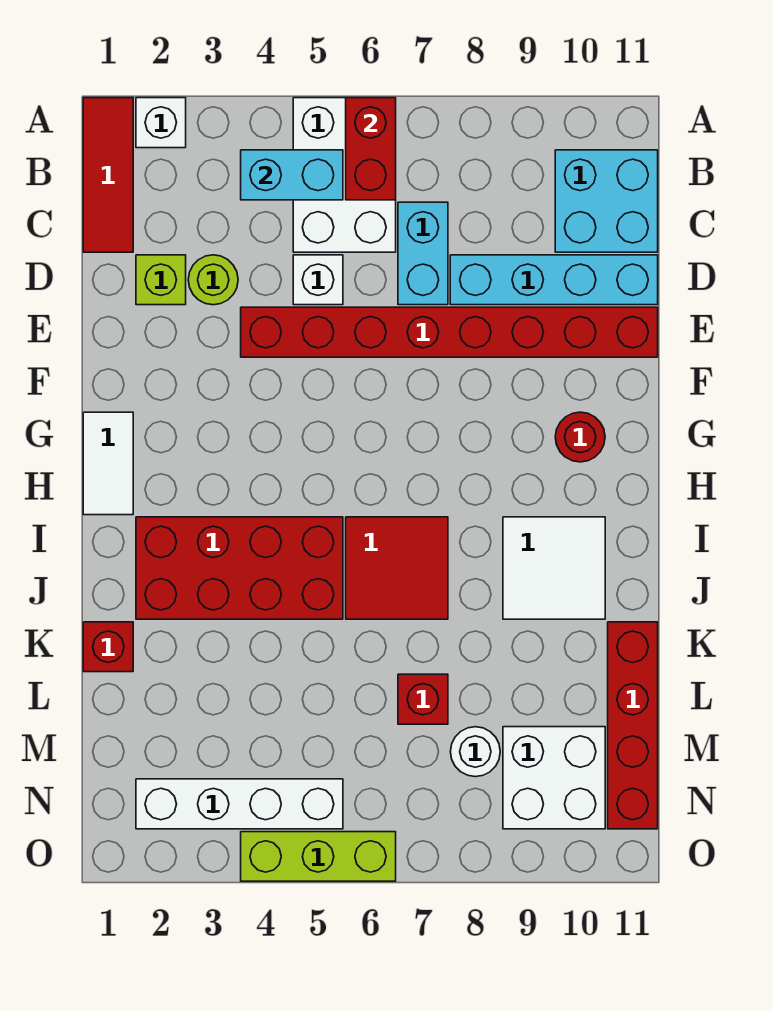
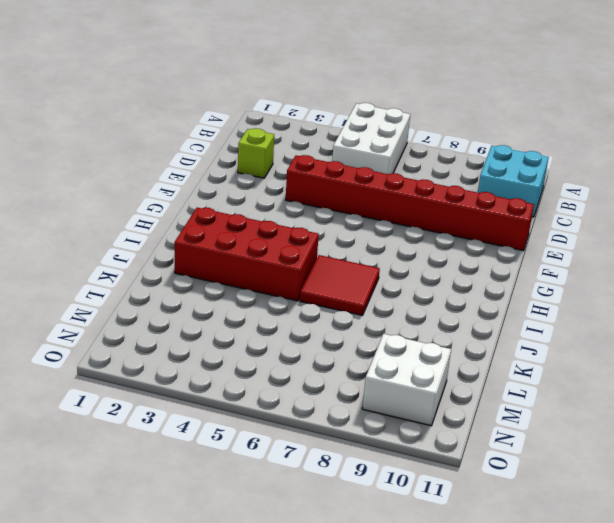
none -> red 1x3 tile [83,98,133,252]
none -> white 1x1 brick [136,98,186,148]
none -> cyan 1x2 brick [398,202,448,305]

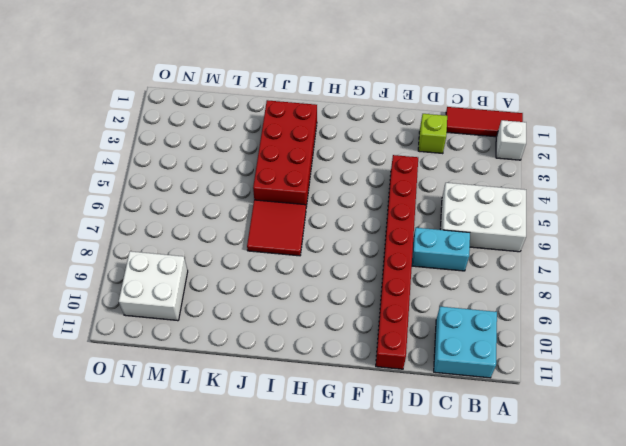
none -> lime 1x1 round brick [188,255,238,305]
none -> white 1x1 brick [293,255,343,305]
none -> cyan 1x4 brick [450,255,658,305]

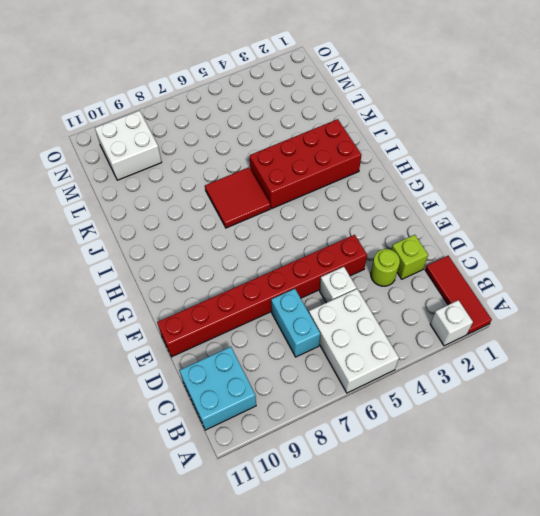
none -> cyan 1x4 brick [450,255,658,305]
none -> white 1x2 tile [83,412,133,515]
none -> red 1x1 round brick [555,412,605,462]

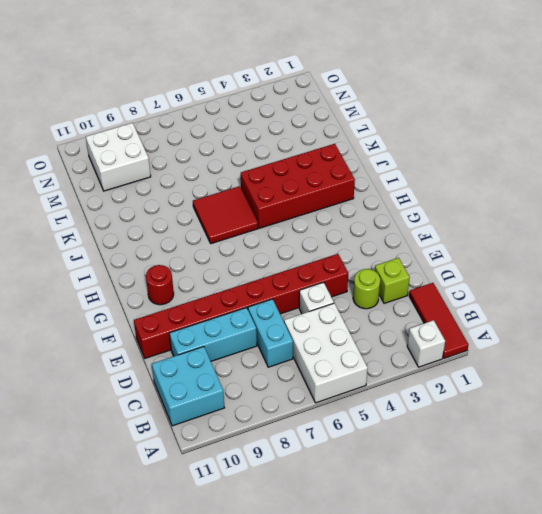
cyan 1x3 brick [169,308,257,361] -> cyan 1x4 brick [450,255,658,305]
none -> white 1x2 tile [83,412,133,515]
none -> white 2x2 tile [503,517,605,619]
none -> red 1x1 brick [83,622,133,672]

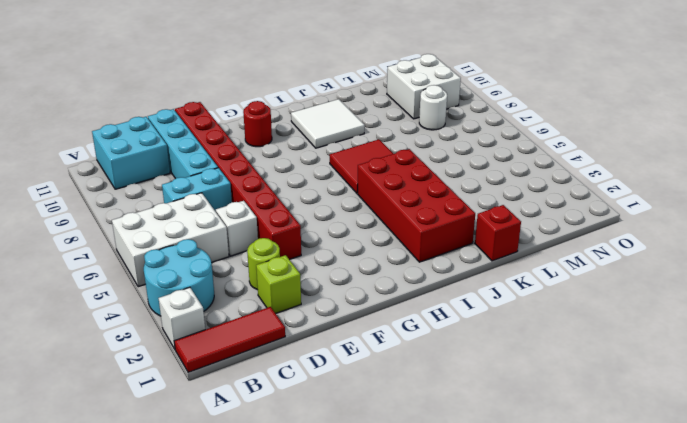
cyan 2x2 round brick [144,239,214,316] -> none
none -> white 1x2 tile [83,412,133,515]
none -> red 1x4 brick [608,622,658,829]
none -> red 1x1 brick [398,674,448,724]

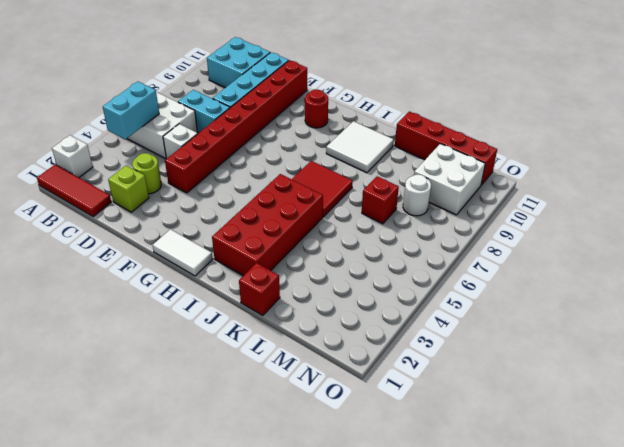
none -> white 1x4 brick [136,779,343,829]
none -> lime 1x3 brick [241,832,396,881]
none -> red 1x2 brick [346,98,396,200]

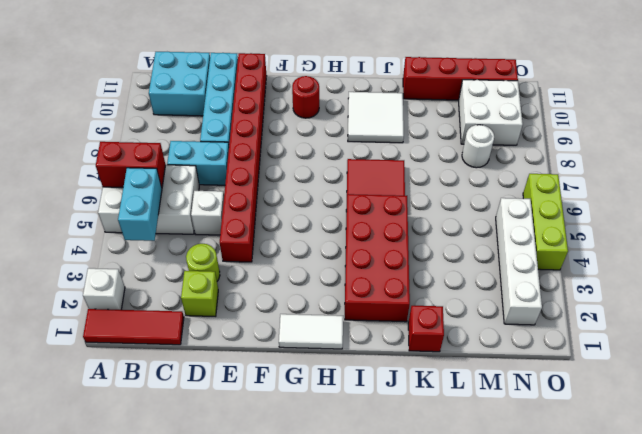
none -> red 1x1 brick [398,674,448,724]

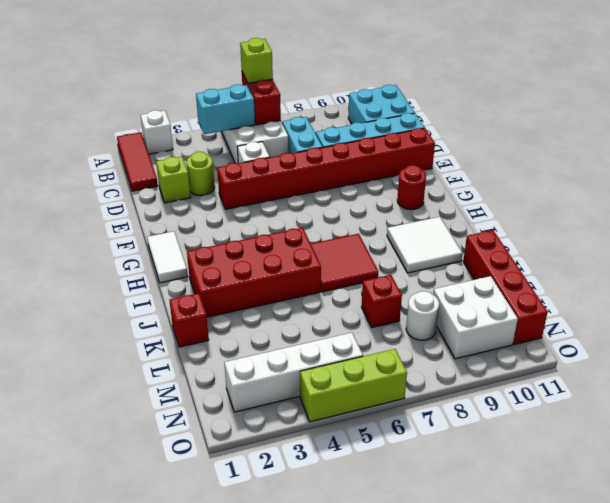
lime 1x1 brick [240,38,273,83] -> none

